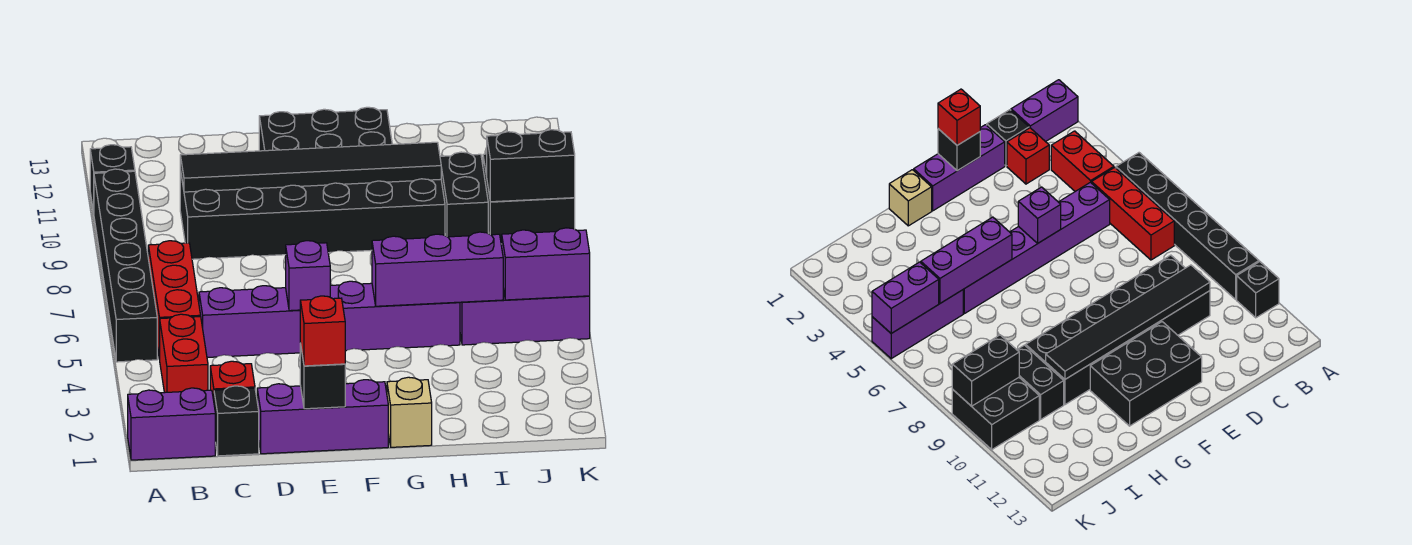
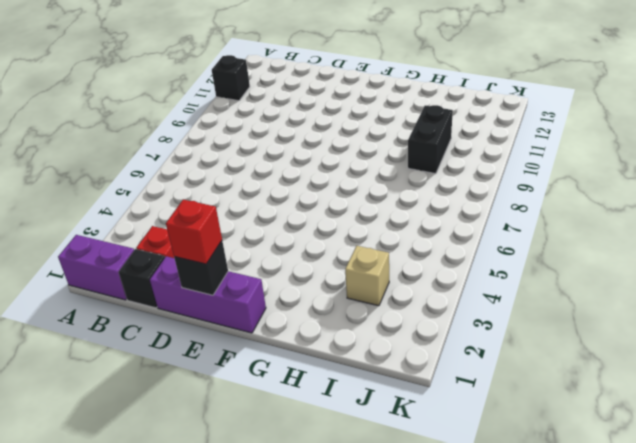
tan 1x1 brick [345,246,389,306] -> tan 1x1 brick moved to [387,377,432,447]
none -> black 1x6 brick [94,169,157,362]
none -> red 1x2 brick [160,314,208,393]
none -> red 1x3 brick [148,241,201,359]

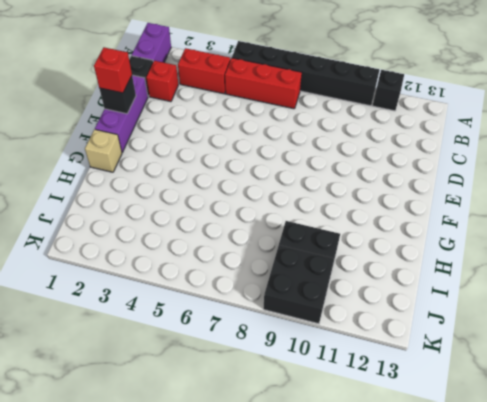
none -> purple 1x6 brick [199,281,460,357]
none -> black 2x6 brick [180,170,445,259]
none -> black 2x3 brick [259,107,392,151]

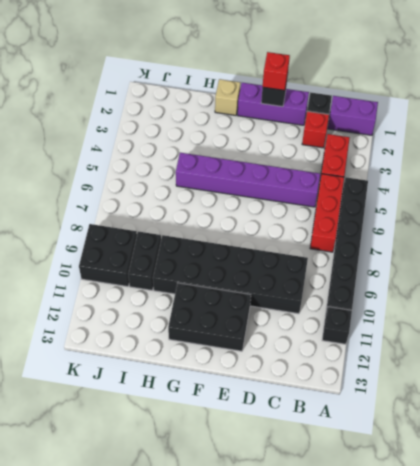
none -> purple 1x3 brick [460,289,590,345]
none -> black 1x6 tile [180,142,441,192]
none -> purple 1x1 brick [286,241,330,311]

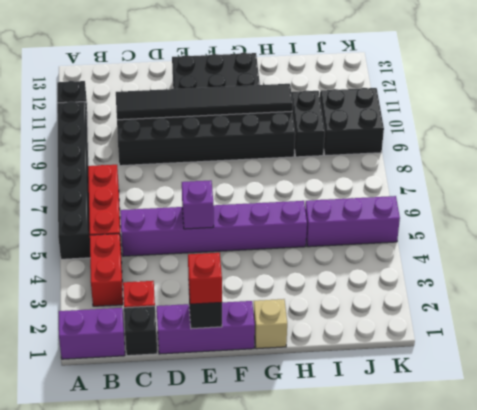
none -> purple 1x3 brick [372,232,503,306]
none -> purple 1x2 brick [502,228,590,300]
none -> black 1x2 brick [487,130,575,202]

